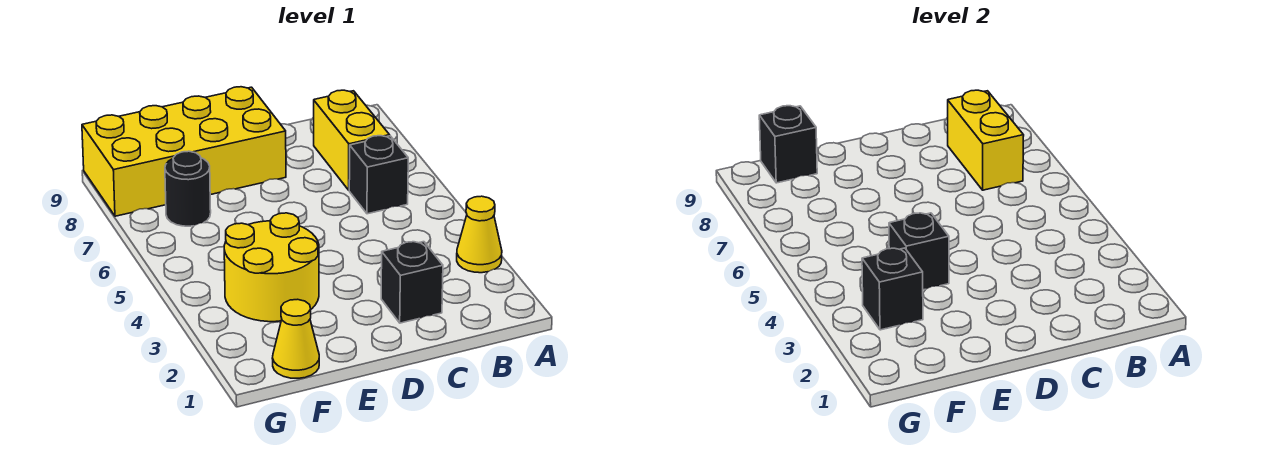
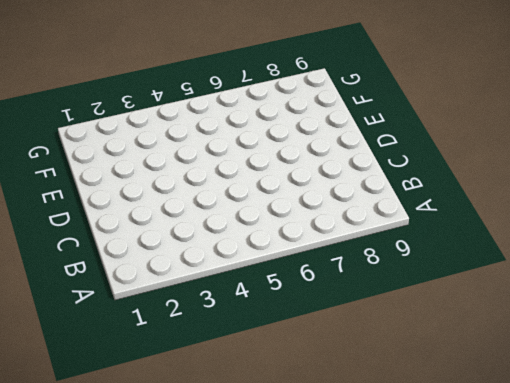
none -> yellow 1x1 cone [457,196,502,273]
none -> black 1x1 brick [349,136,408,214]
none -> yellow 1x2 brick [314,90,390,190]

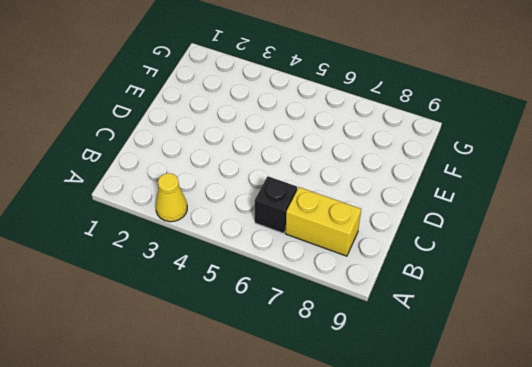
none -> black 1x1 brick [381,242,443,323]
none -> yellow 2x4 brick [82,87,286,216]
none -> yellow 2x2 round brick [224,213,319,322]

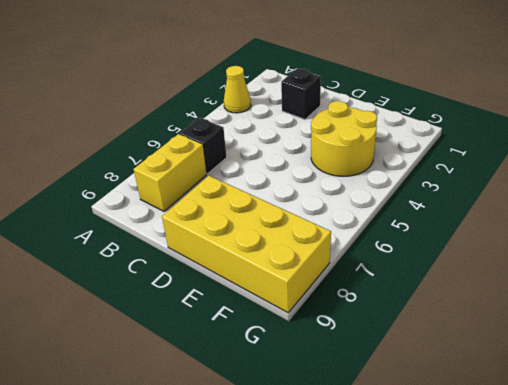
none -> yellow 1x1 cone [272,299,319,378]
none -> black 1x1 round brick [165,151,211,226]
none -> yellow 1x2 brick [948,90,1024,190]

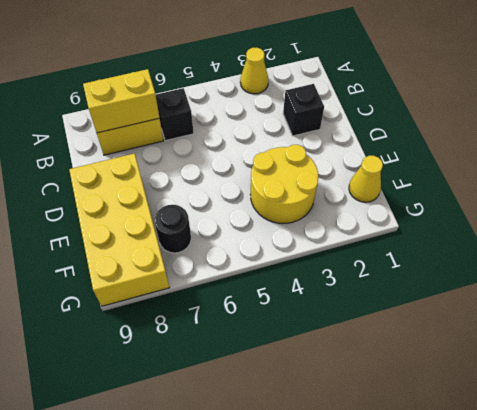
none -> black 1x1 brick [889,213,949,290]
none -> black 1x1 brick [862,248,923,330]
none -> black 1x1 brick [759,106,817,183]

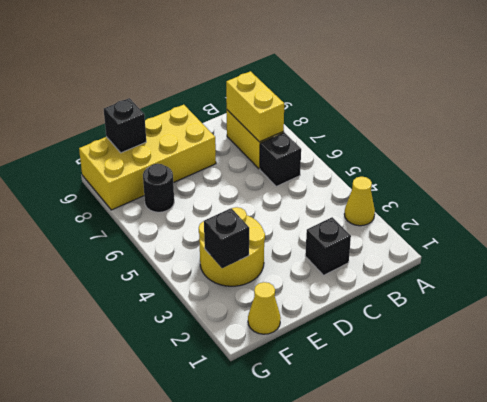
none -> black 1x1 brick [889,213,949,290]

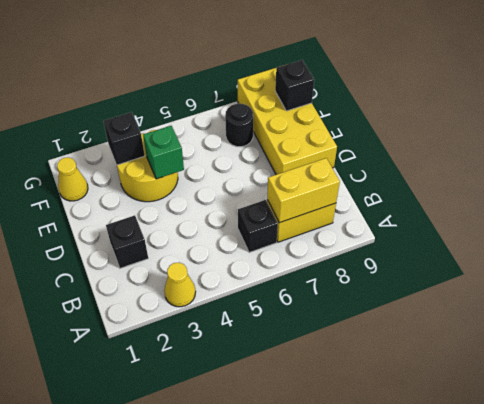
green 1x1 brick [143,126,184,179] -> black 1x1 brick [889,213,949,290]

